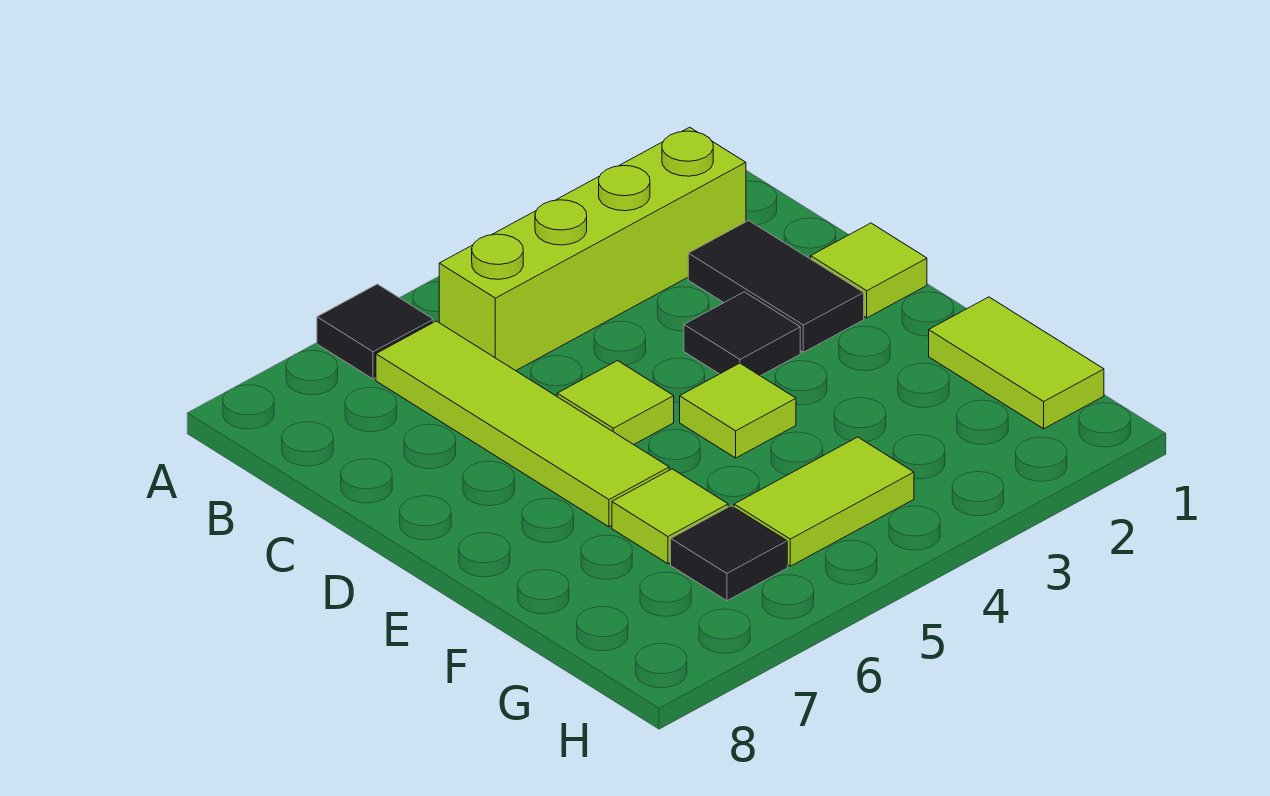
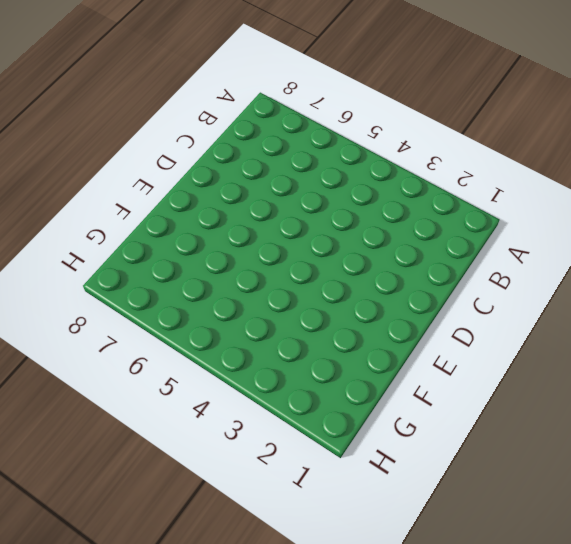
none -> black 1x1 tile [317,284,433,379]
none -> lime 1x4 brick [439,127,746,371]
none -> lime 1x4 tile [376,321,669,527]

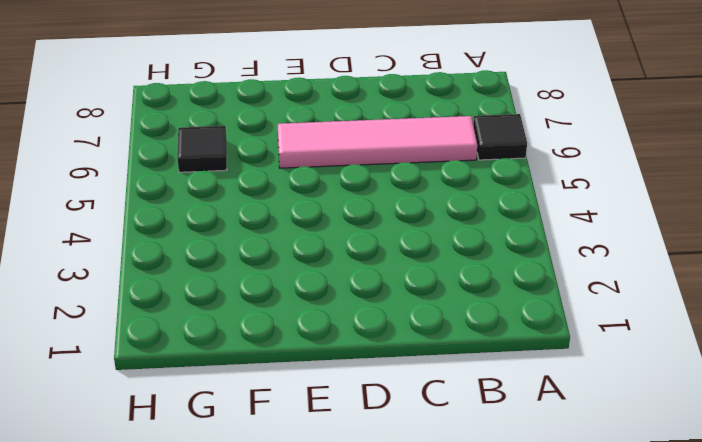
pink 1x4 tile [278,116,477,168] -> lime 1x4 tile [376,321,669,527]
none -> lime 1x4 brick [439,127,746,371]
none -> black 1x2 tile [688,221,864,352]
none -> lime 1x1 tile [811,223,927,318]

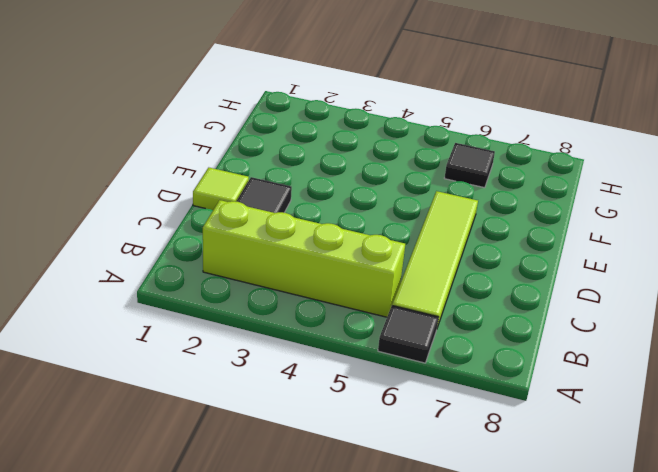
none -> black 1x1 tile [684,292,800,376]
none -> lime 1x1 tile [557,361,674,445]
none -> lime 1x1 tile [680,363,796,458]

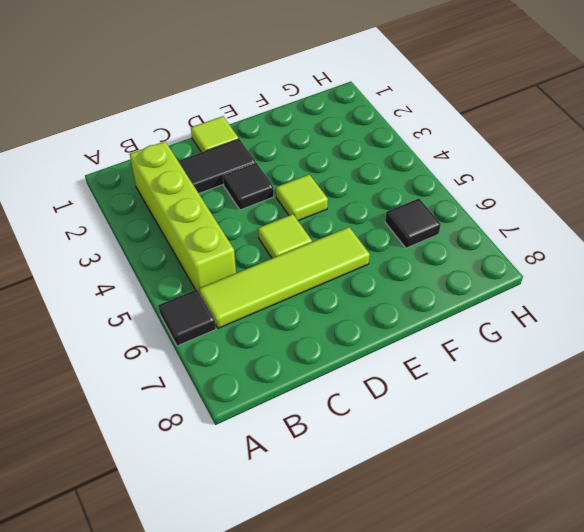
none -> lime 1x2 tile [929,297,1104,429]
none -> lime 1x1 tile [612,469,728,564]
none -> lime 1x2 tile [734,437,914,566]

